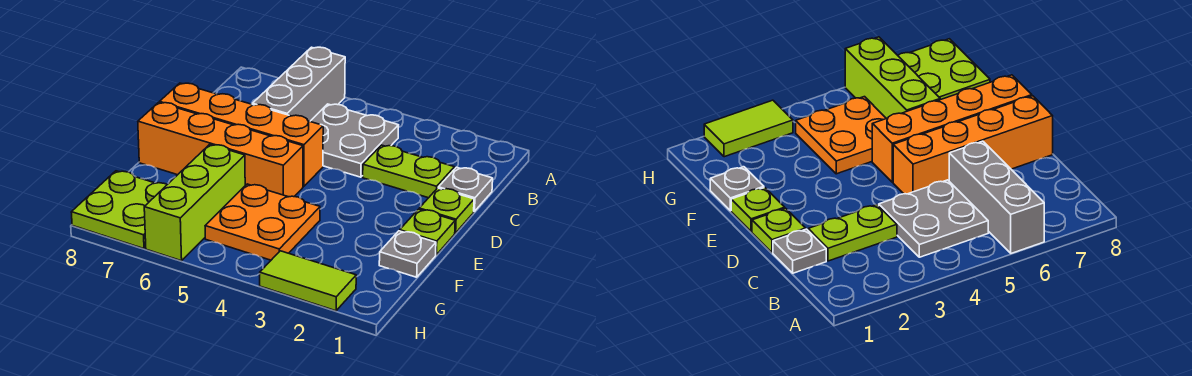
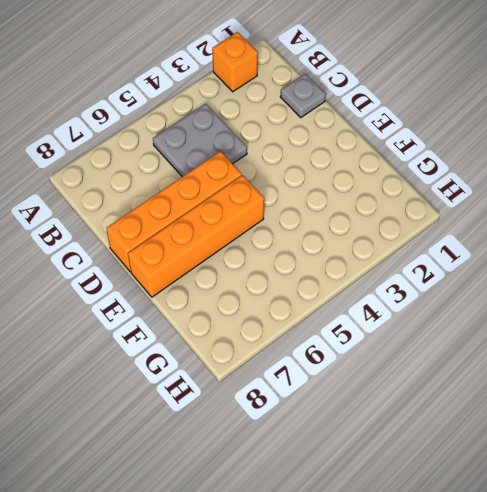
orange 1x1 brick [212,32,258,92] -> none
none -> grey 1x3 brick [253,47,345,121]
none -> lime 1x2 plate [363,145,455,198]
none -> lime 1x1 plate [419,188,474,233]

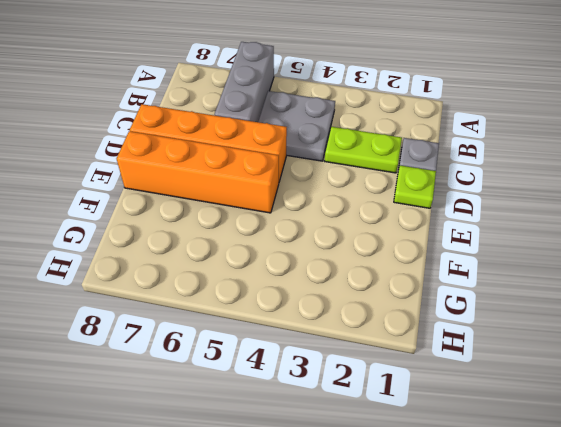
none -> lime 1x1 plate [400,209,455,255]
none -> grey 1x1 plate [379,231,436,277]
none -> orange 2x2 plate [205,184,320,260]

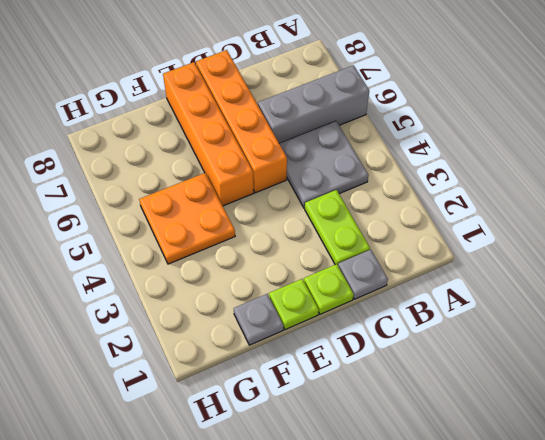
none -> lime 1x3 brick [144,144,245,261]
none -> lime 2x2 plate [71,171,167,249]
none -> lime 1x2 tile [260,251,356,311]

